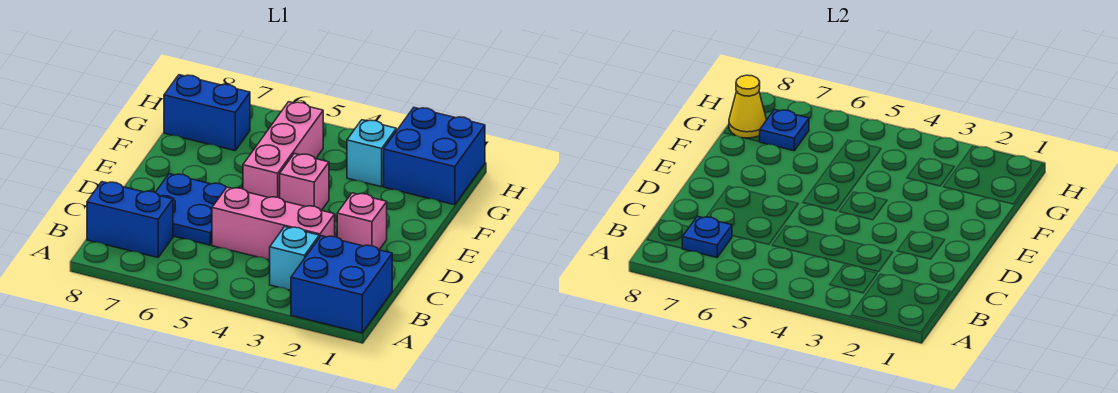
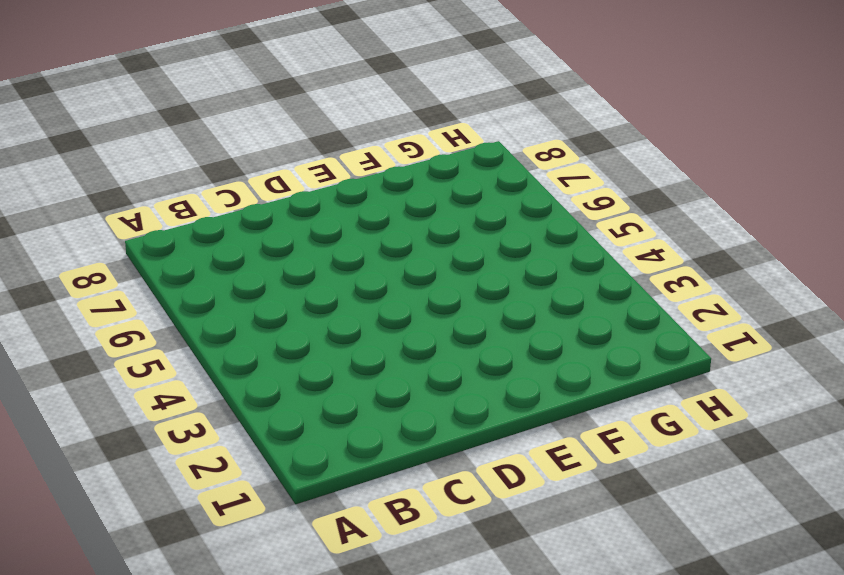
none -> blue 2x2 brick [291,236,392,333]
none -> cyan 1x1 brick [270,227,319,290]
none -> blue 1x2 brick [87,182,173,257]

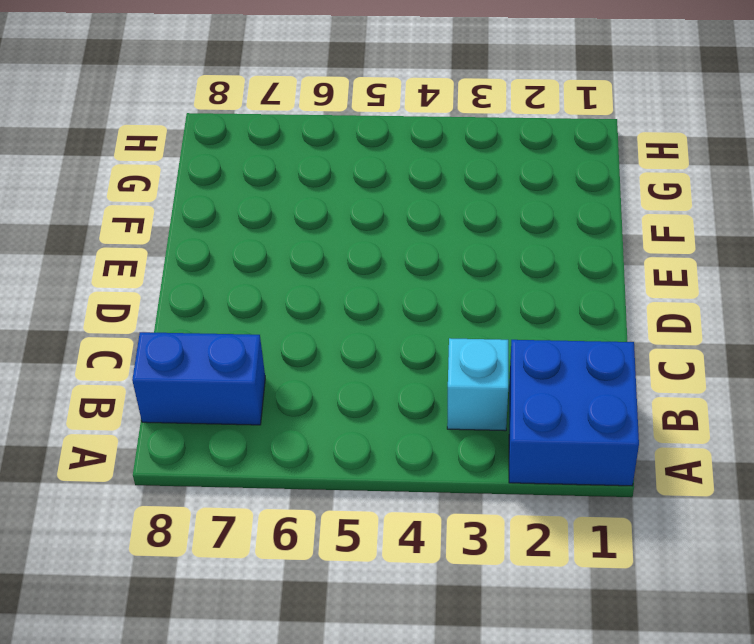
none -> pink 1x3 brick [212,187,335,260]
none -> blue 2x2 plate [155,174,226,245]
none -> pink 1x1 brick [337,193,387,250]

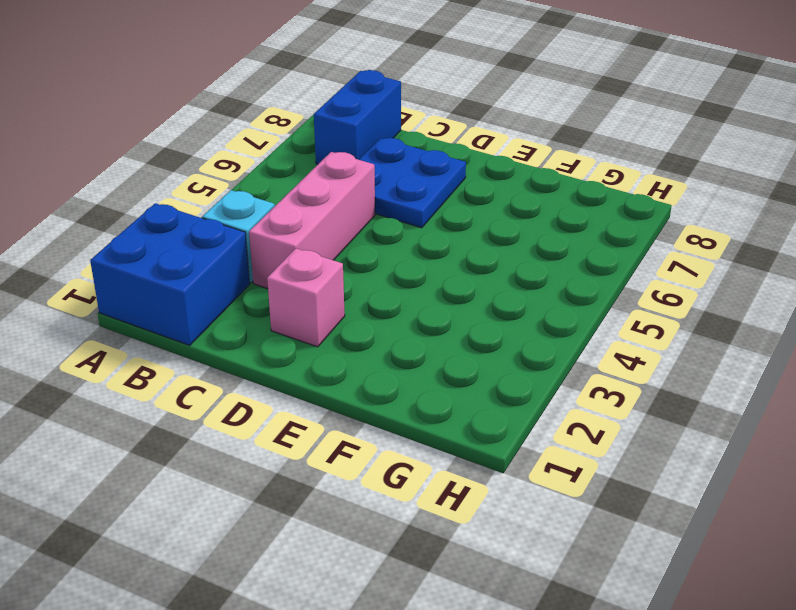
none -> pink 1x1 brick [280,153,329,210]
none -> pink 1x3 brick [243,102,323,198]
none -> blue 2x2 brick [384,108,485,205]

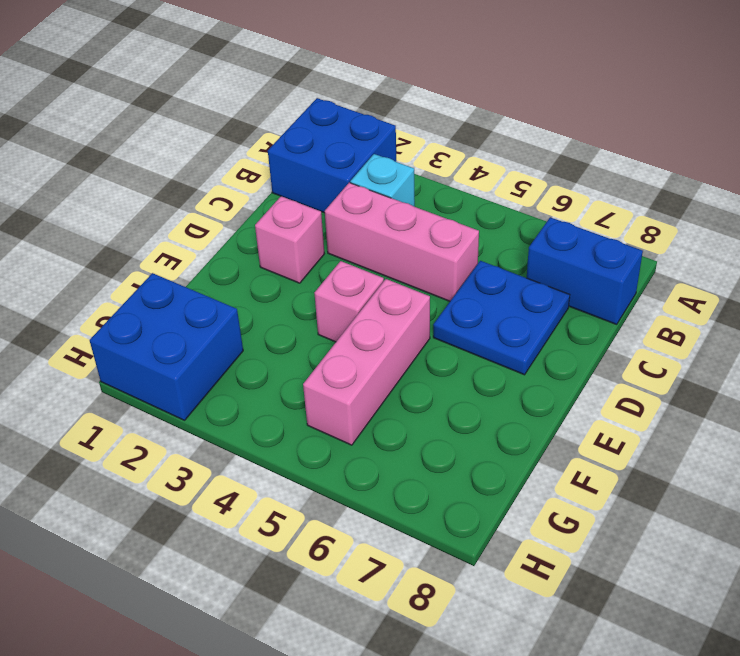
none -> cyan 1x1 brick [347,120,396,187]
none -> blue 1x2 brick [164,75,250,151]
none -> blue 1x1 plate [682,216,732,257]

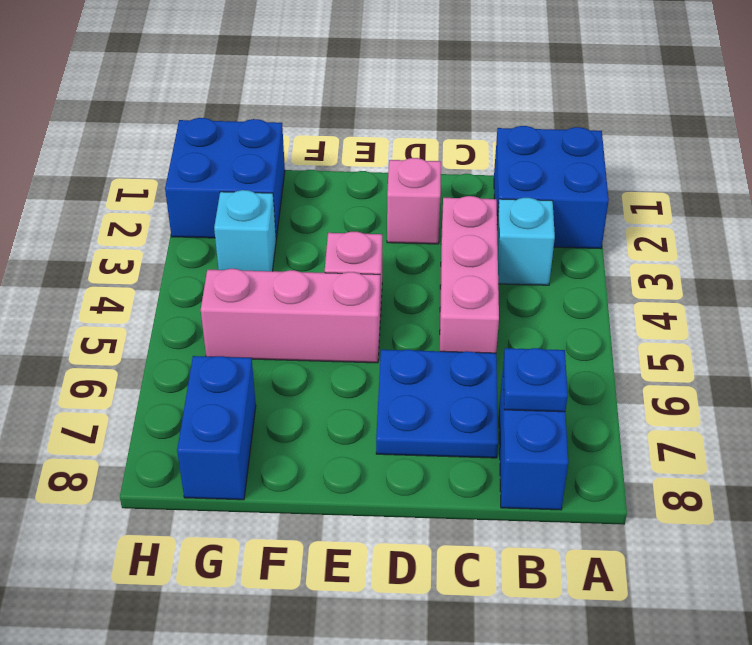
none -> blue 1x1 plate [759,110,809,151]
none -> yellow 1x1 cone [729,75,766,138]

